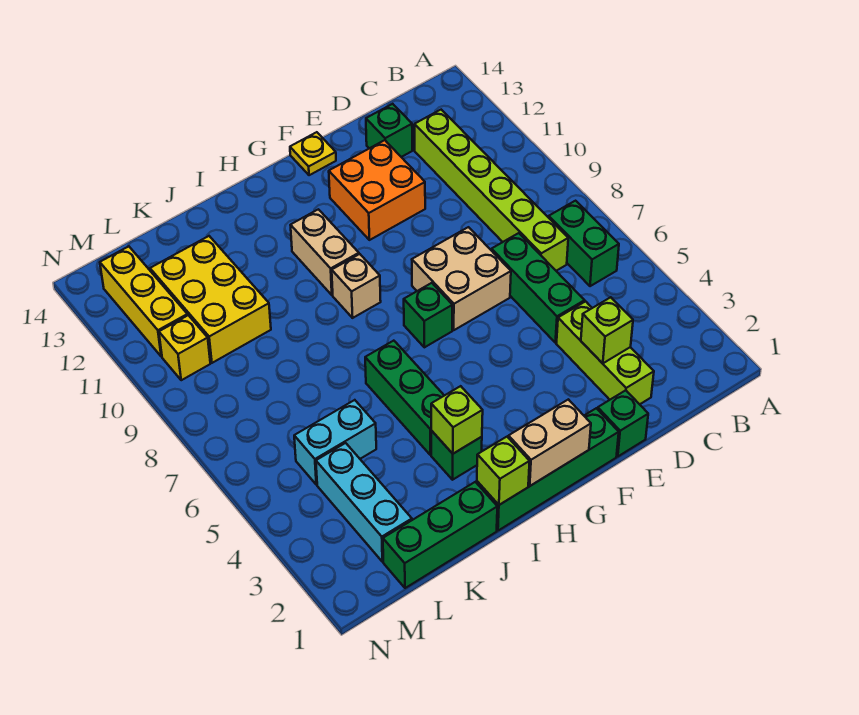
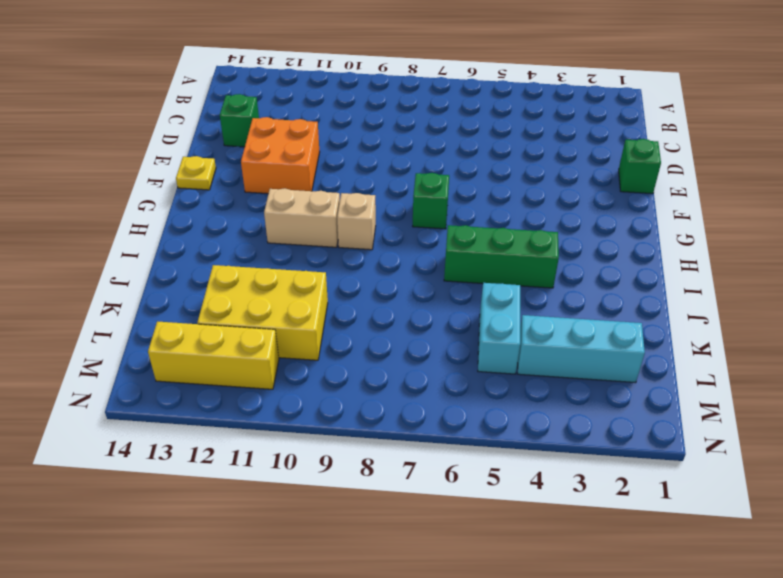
none -> green 1x2 brick [549,201,619,286]
none -> lime 1x6 brick [414,110,568,271]
none -> lime 1x3 brick [557,301,654,404]

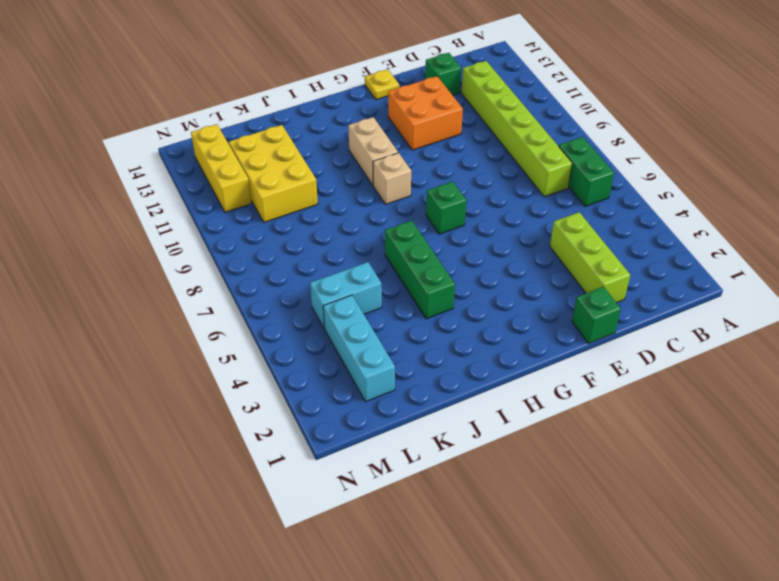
none -> green 1x3 brick [491,233,585,343]
none -> tan 2x2 brick [412,227,511,330]
none -> green 1x4 brick [477,408,619,531]

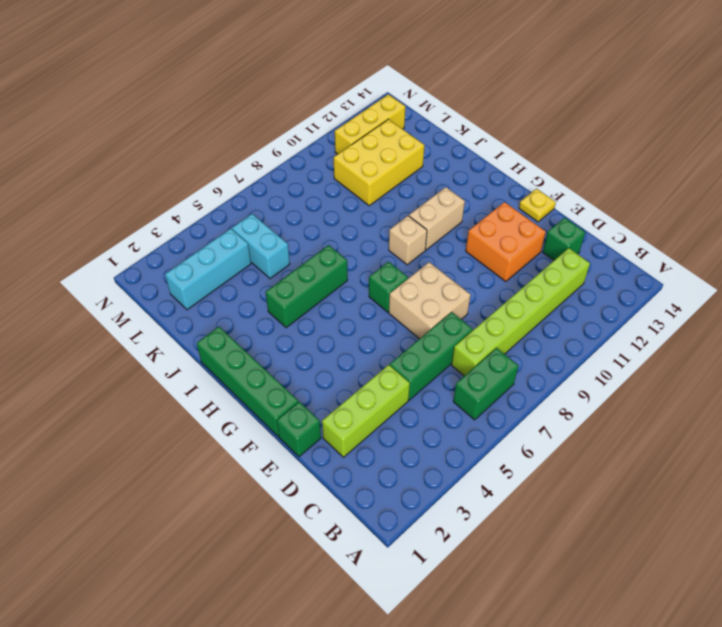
none -> green 1x1 brick [431,431,482,480]
none -> green 1x3 brick [383,482,497,588]
none -> yellow 1x1 brick [159,315,210,380]

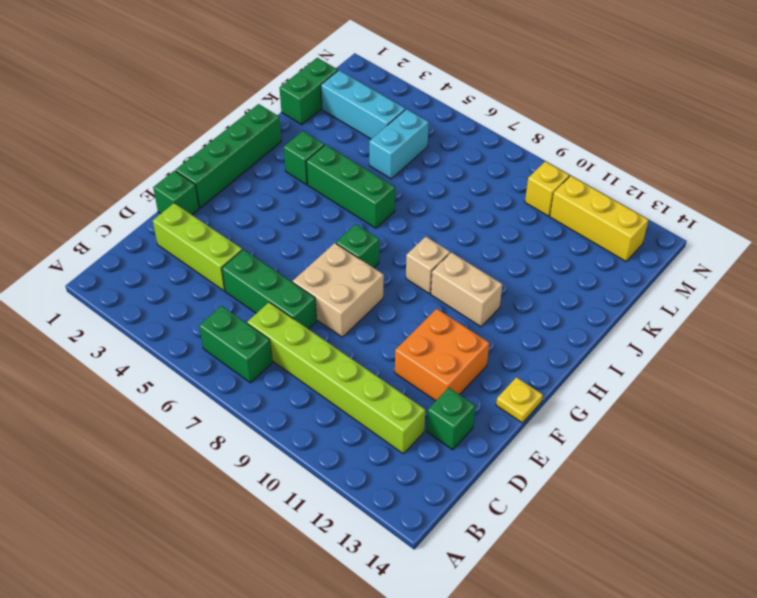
green 1x2 brick [280,58,338,125] -> green 1x3 brick [383,482,497,588]
none -> yellow 2x3 brick [150,236,271,363]
none -> lime 1x1 brick [581,297,633,363]
none -> tan 1x2 brick [508,399,591,486]

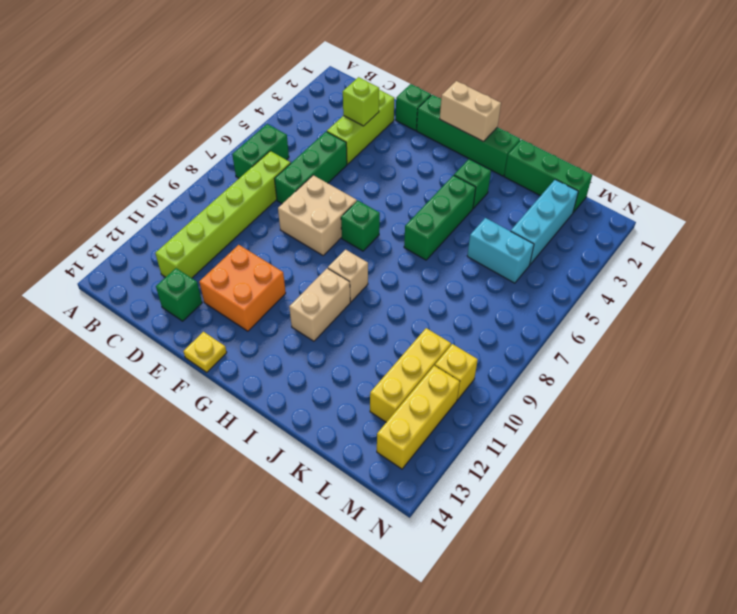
yellow 1x3 brick [370,328,451,422] -> yellow 2x3 brick [150,236,271,363]
none -> lime 1x1 brick [477,437,530,505]
none -> lime 1x1 brick [431,386,483,454]

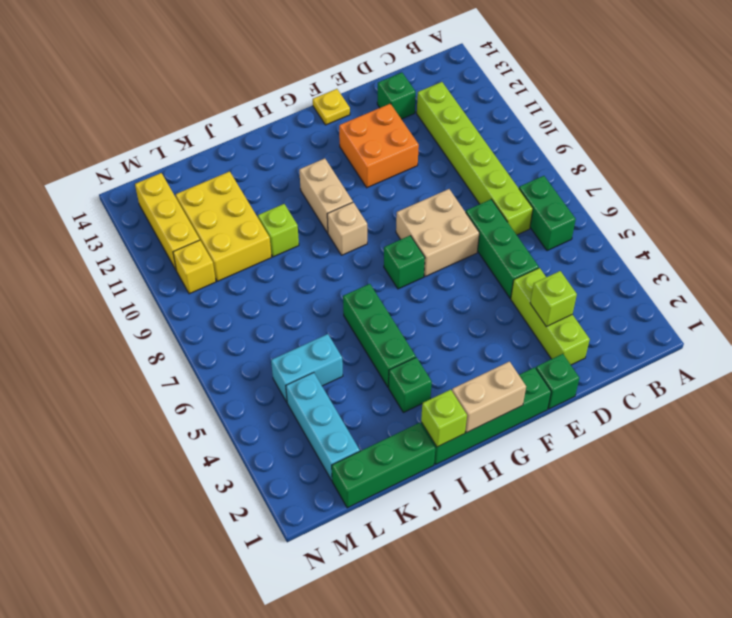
lime 1x1 brick [258,204,299,257] -> lime 1x1 brick moved to [431,386,483,454]

